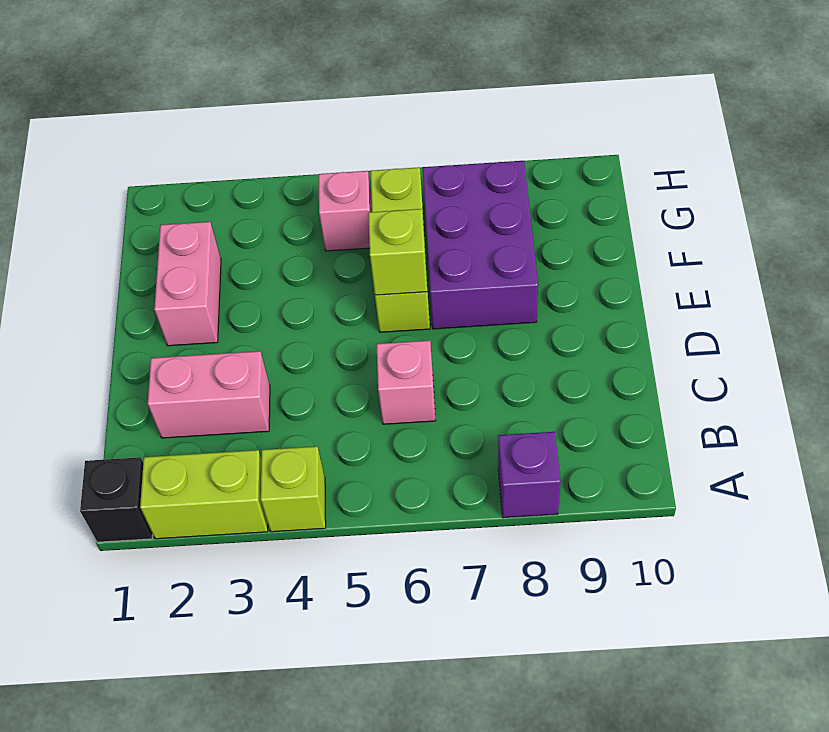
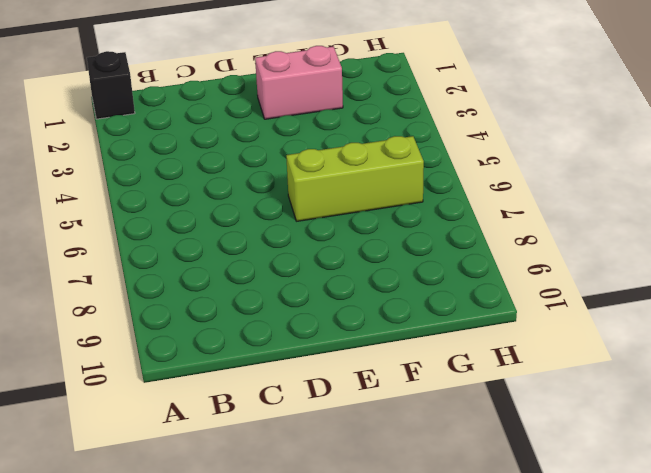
none -> lime 1x2 brick [140,450,268,539]
none -> lime 1x1 brick [261,446,326,532]

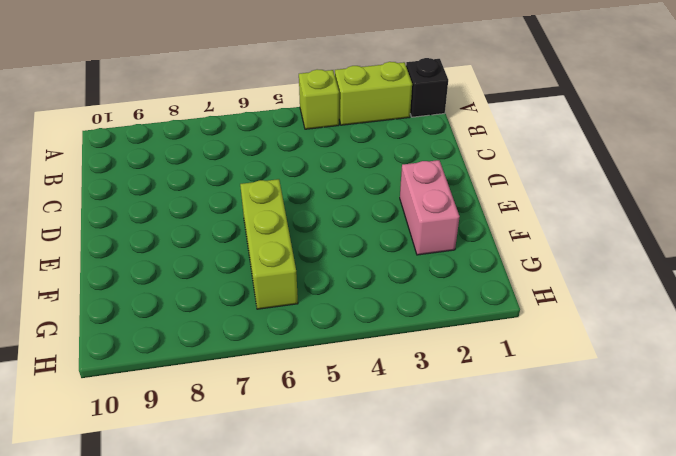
none -> purple 1x1 brick [498,432,561,518]
none -> pink 1x2 brick [148,351,270,438]

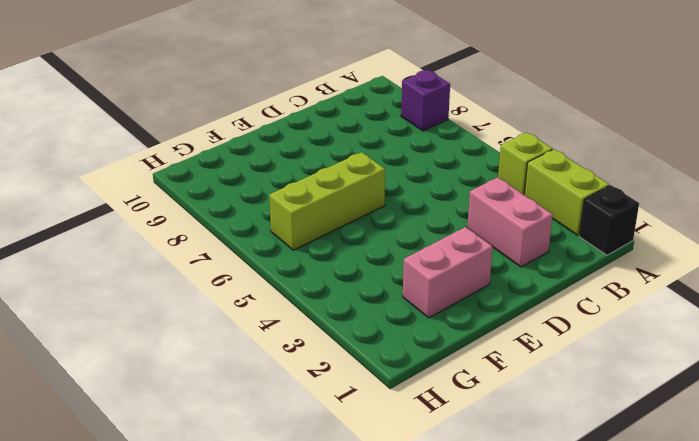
none -> pink 1x1 brick [376,340,436,424]
none -> purple 2x3 brick [423,161,538,329]

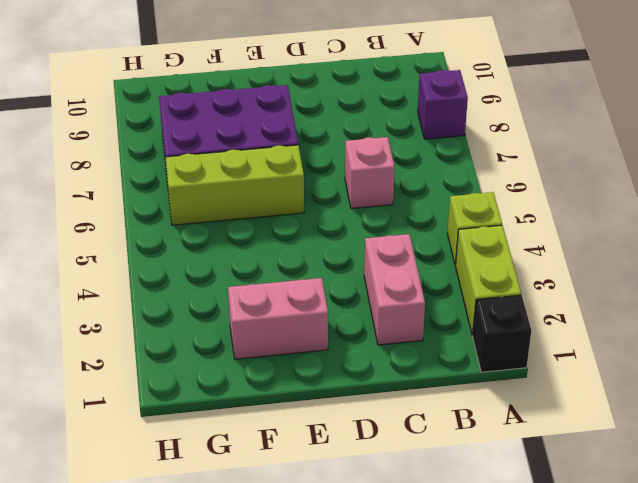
none -> pink 1x1 brick [319,171,372,251]
none -> lime 1x1 brick [368,209,427,295]

